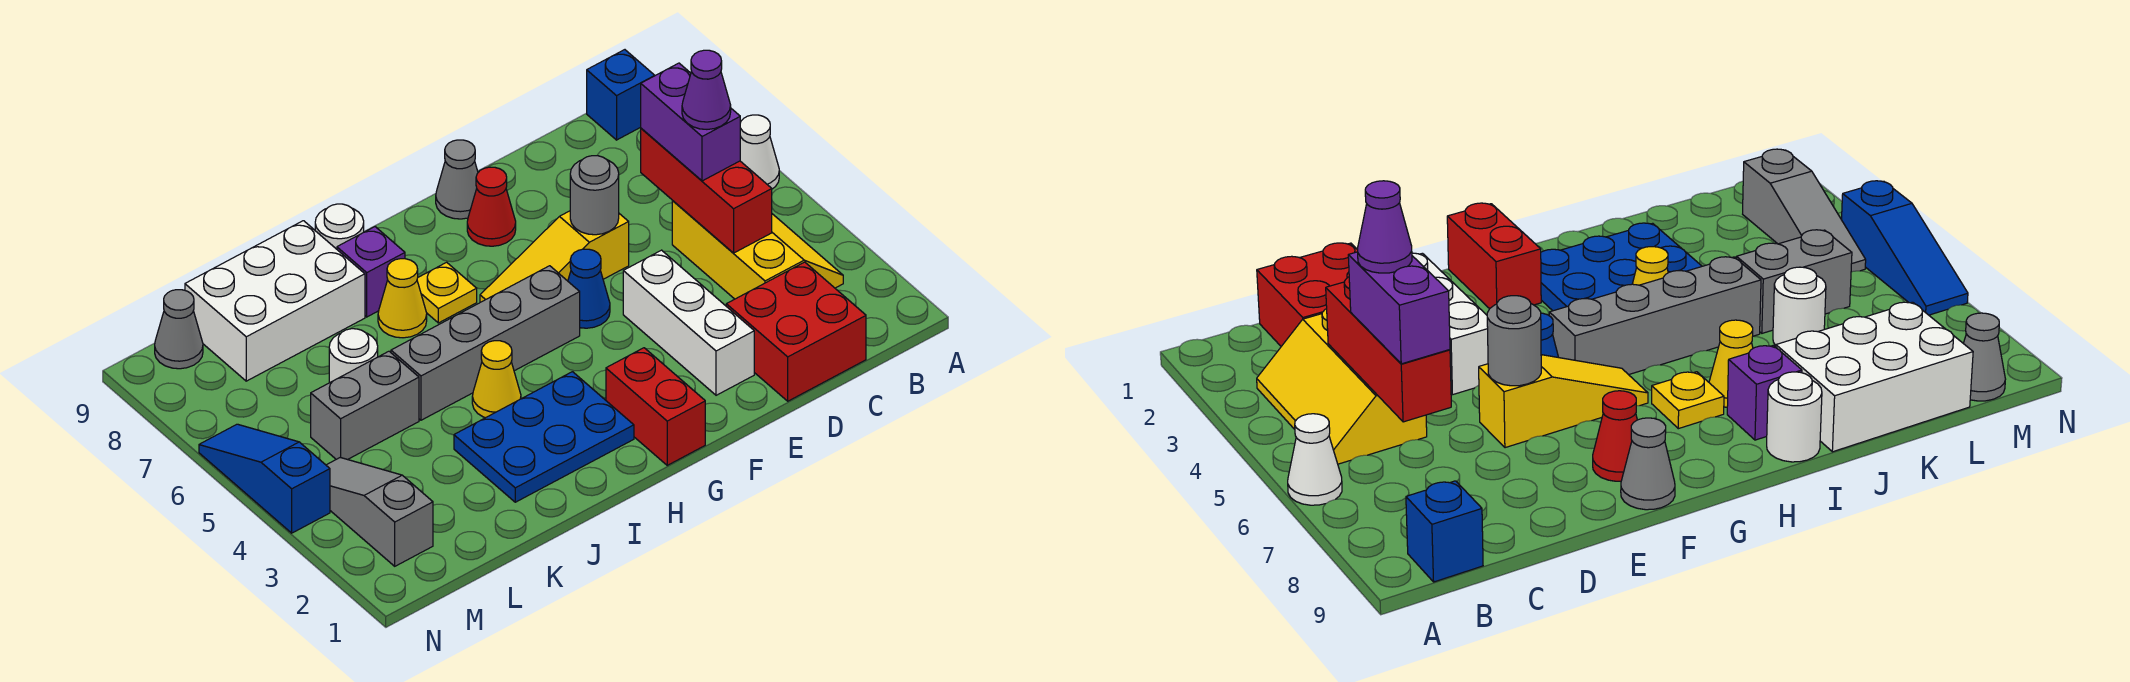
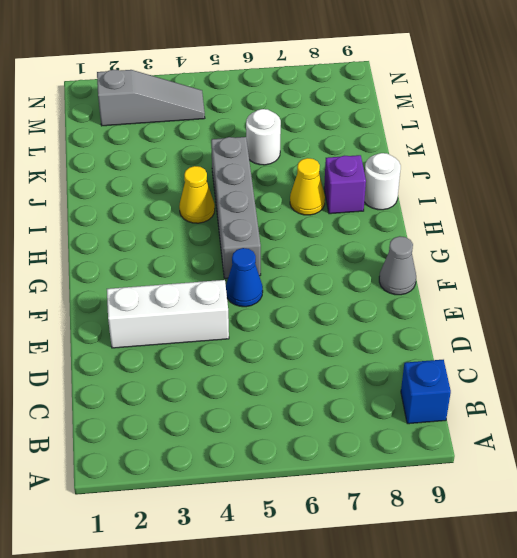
none -> white 1x1 cone [740,115,779,189]
none -> yellow 2x3 slope [672,201,843,299]
none -> red 2x2 brick [726,262,866,401]

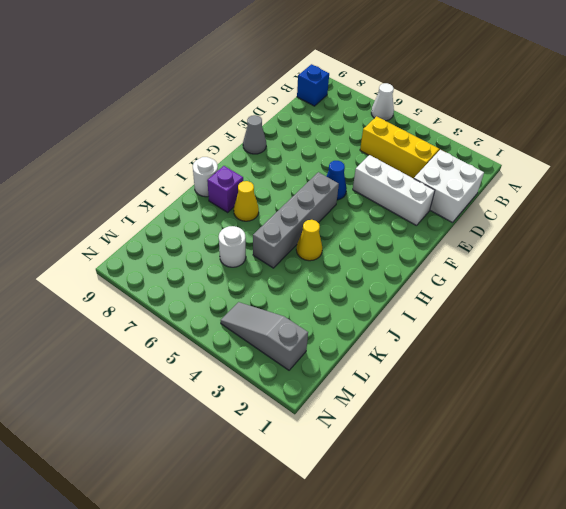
white 2x2 brick [414,150,484,223] -> red 2x2 brick [726,262,866,401]
none -> yellow 1x3 slope [480,211,629,302]
none -> red 1x1 cone [467,167,516,246]
none -> red 1x2 brick [606,348,705,465]

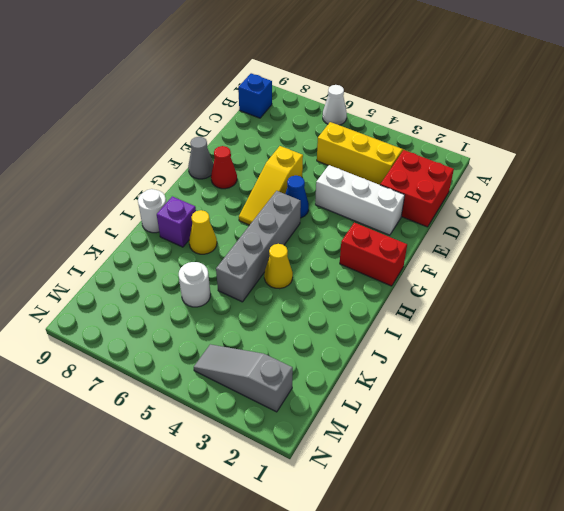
none -> blue 2x3 plate [454,372,634,502]
none -> yellow 1x1 plate [417,262,477,323]
none -> white 2x3 brick [185,221,365,381]

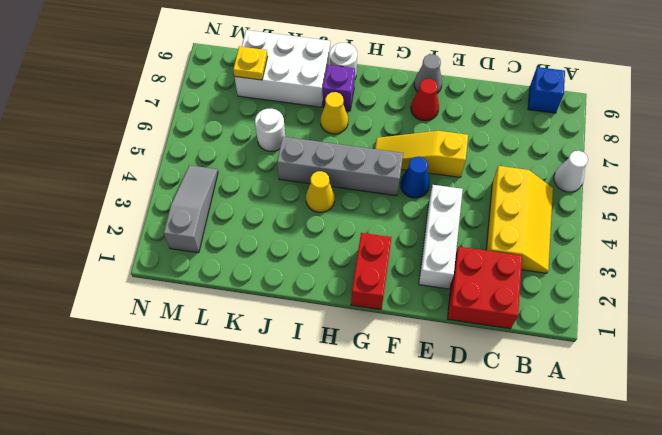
yellow 1x1 plate [233,46,268,80] -> yellow 1x1 plate moved to [417,262,477,323]
none -> blue 2x3 plate [454,372,634,502]
none -> grey 1x2 brick [311,351,419,460]
none -> grey 1x1 cone [155,290,203,369]

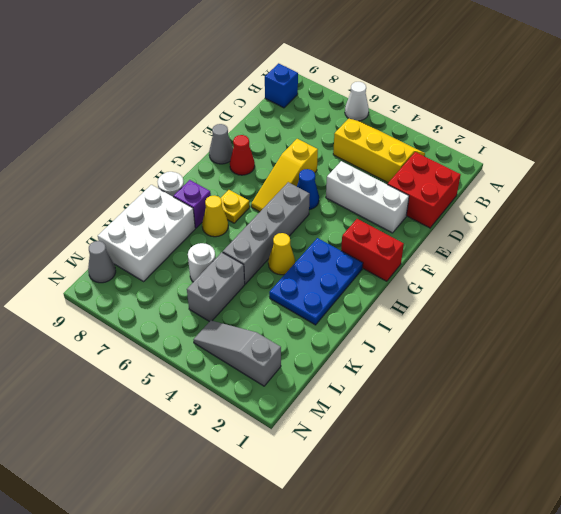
none -> blue 1x3 slope [199,424,330,533]
none -> red 1x3 brick [641,128,772,253]
none -> grey 1x1 round brick [570,156,619,235]

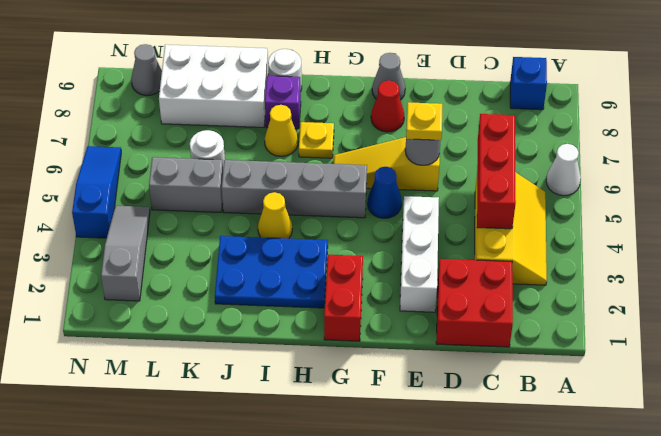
yellow 1x1 plate [406,102,442,140] -> none
none -> purple 1x2 brick [641,63,740,181]
none -> purple 1x1 cone [682,50,731,129]

